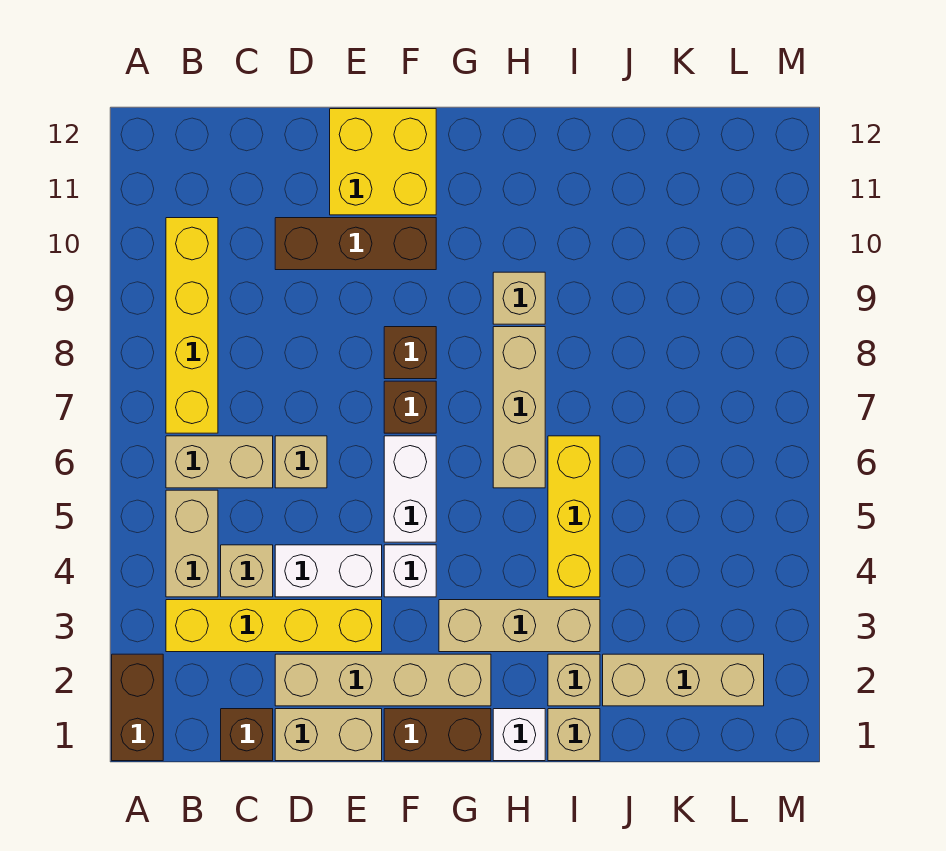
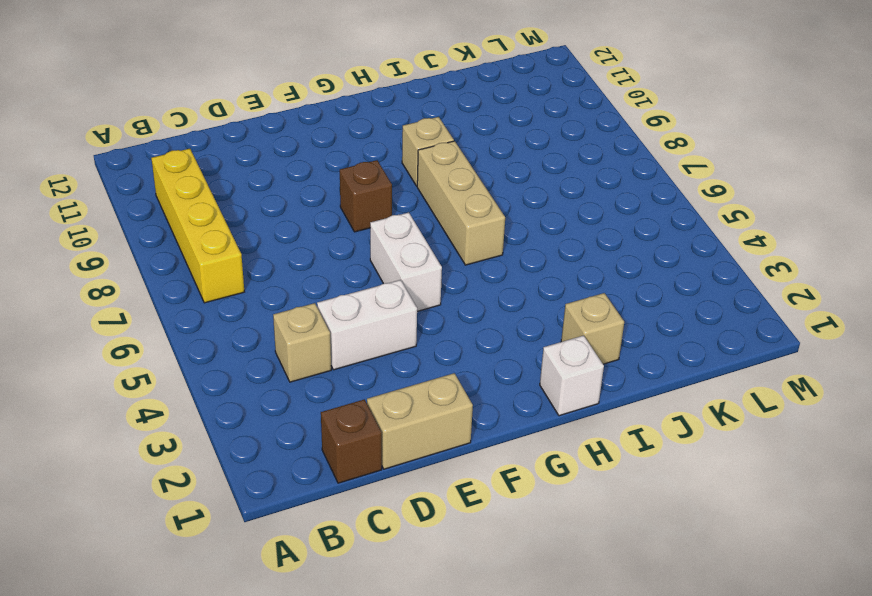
none -> brown 1x2 brick [112,654,163,761]
none -> yellow 1x4 brick [166,600,382,652]
none -> tan 1x2 brick [166,490,218,597]

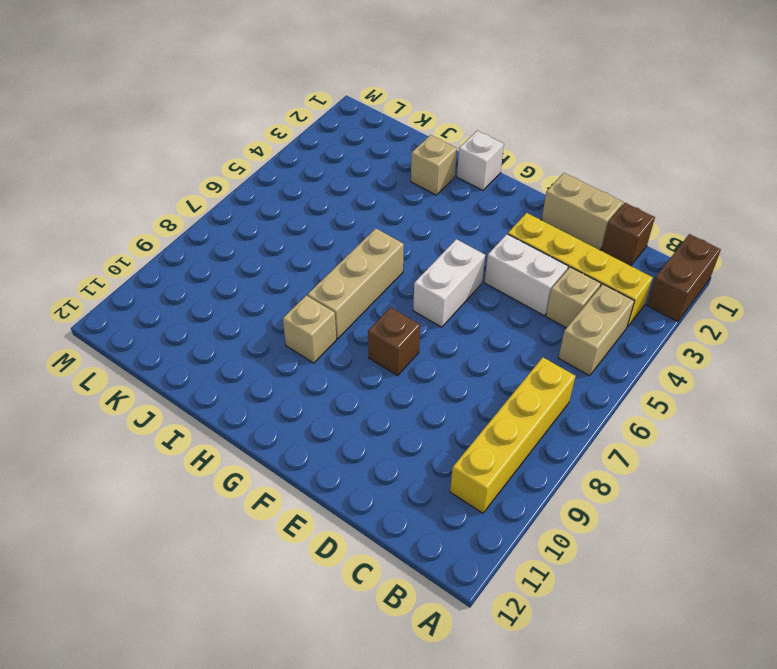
none -> tan 1x2 brick [166,436,273,488]
none -> tan 1x4 brick [275,654,491,706]
none -> tan 1x1 brick [275,436,327,488]

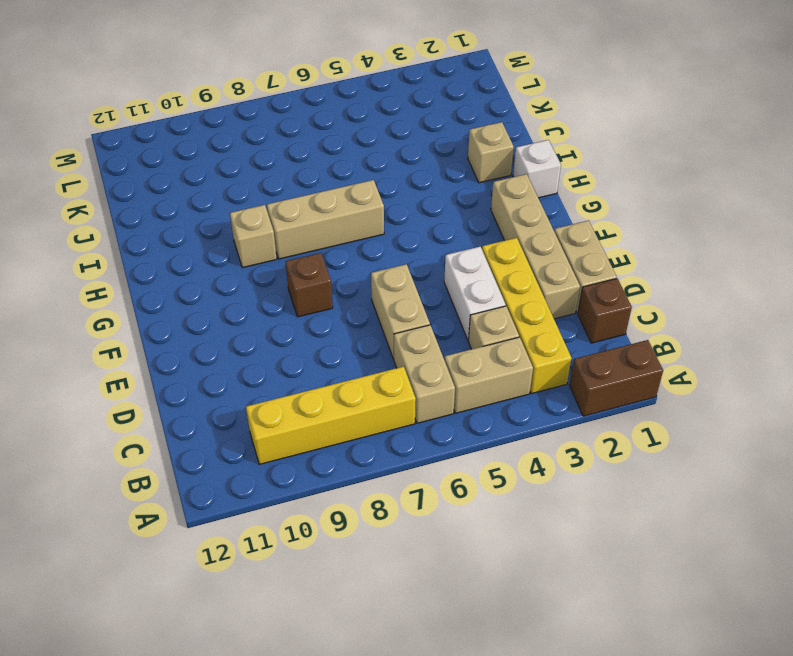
tan 1x2 brick [371,264,430,359] -> tan 1x1 brick [275,436,327,488]
none -> brown 1x3 brick [275,218,436,270]
none -> yellow 2x2 brick [330,109,436,215]
none -> brown 1x2 brick [384,709,491,761]

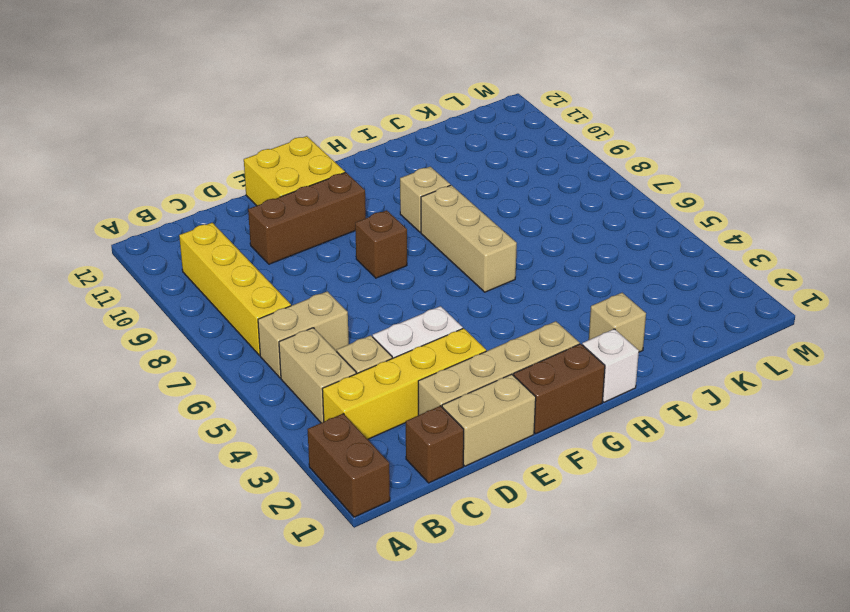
none -> tan 1x1 brick [275,436,327,488]
none -> white 1x1 brick [384,545,436,597]
none -> white 1x2 brick [384,436,436,542]

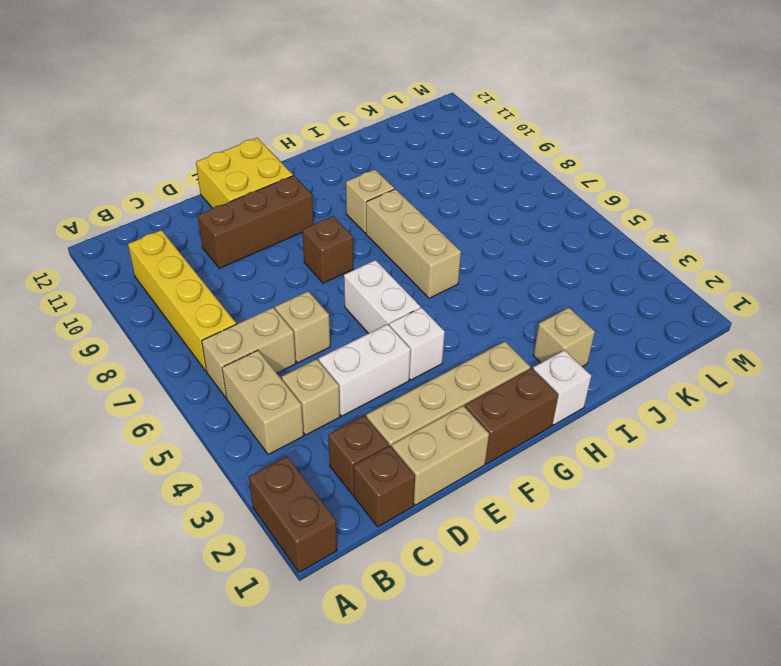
brown 1x1 brick [328,415,389,495] -> brown 1x1 brick moved to [384,381,436,433]
none -> yellow 1x4 brick [166,600,382,652]
none -> tan 1x3 brick [439,600,600,652]
none -> tan 1x1 brick [548,709,600,761]

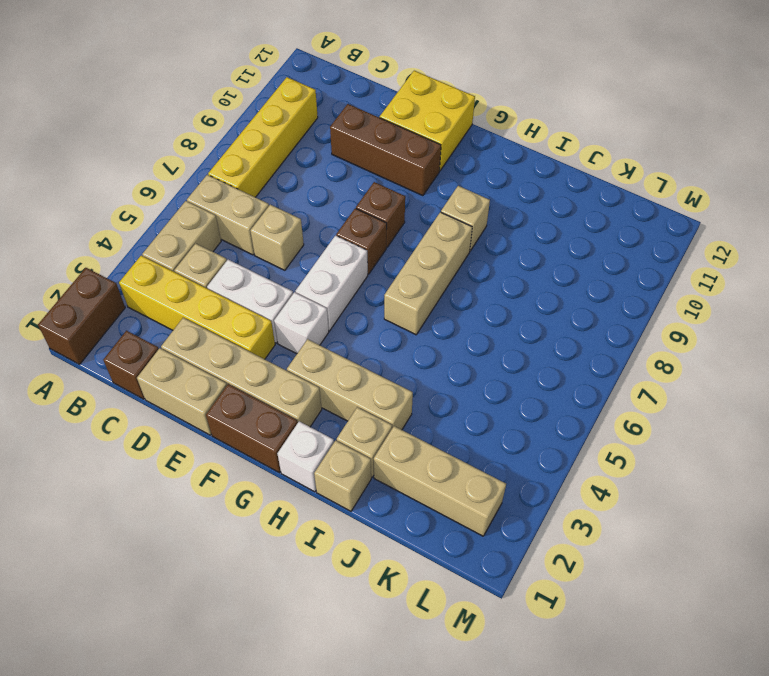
none -> yellow 1x3 brick [548,436,600,597]

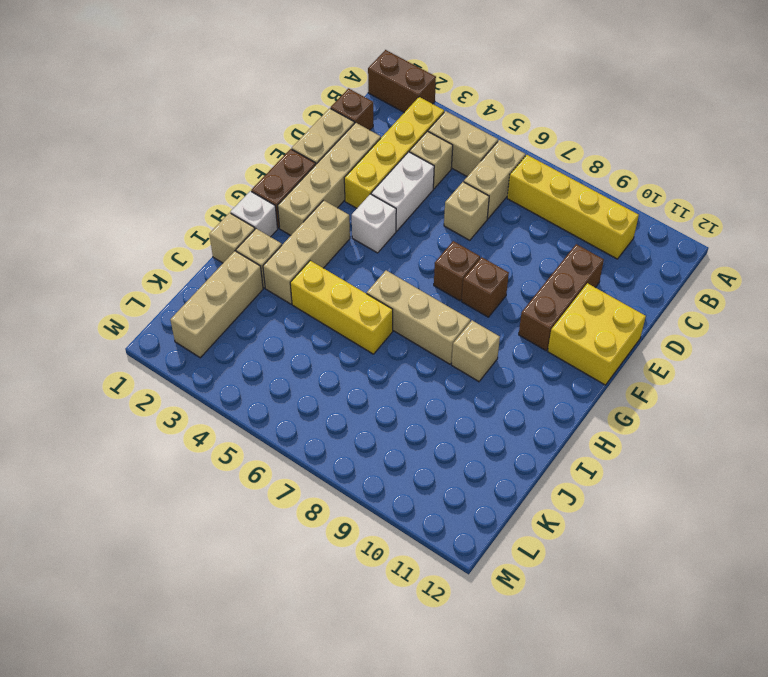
none -> white 1x2 brick [384,436,436,542]

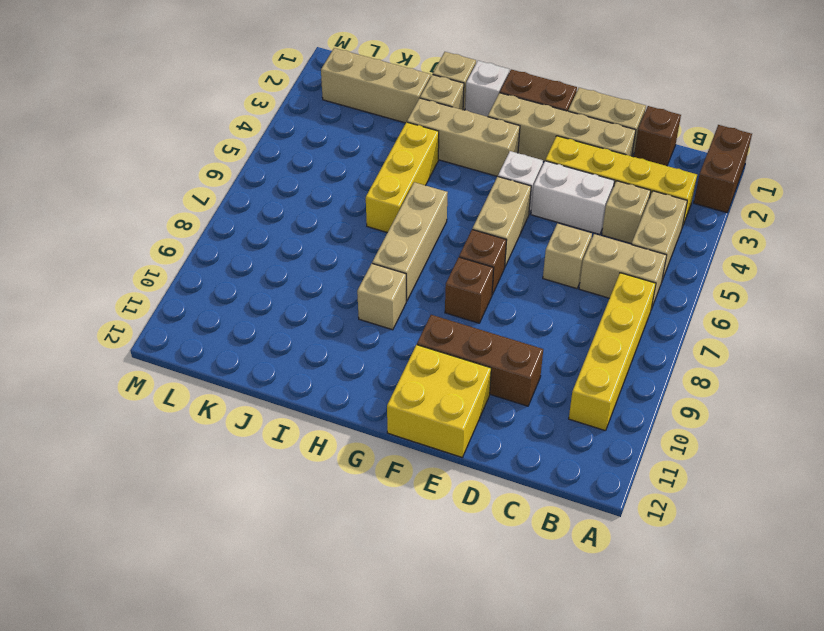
tan 1x2 brick [472,177,531,267] -> white 1x2 brick [384,436,436,542]

